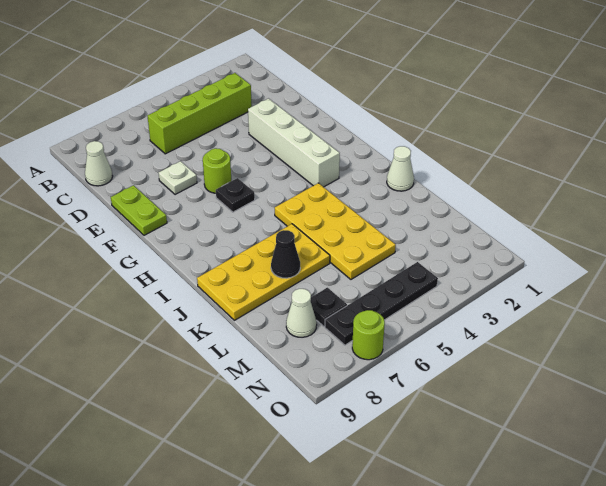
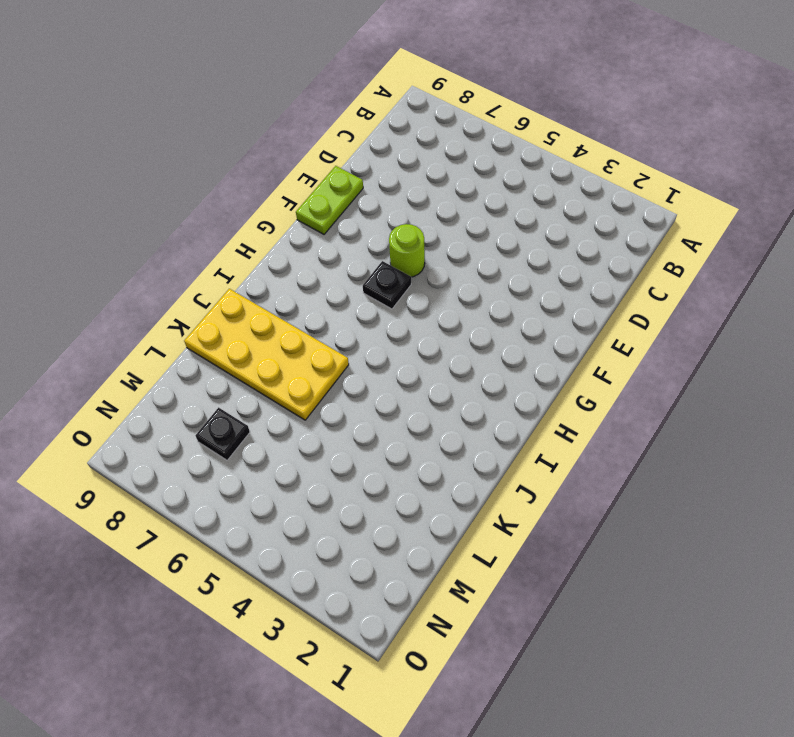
none -> lime 1x4 brick [148,73,252,154]
none -> white 1x1 cone [85,141,113,186]
none -> white 1x4 brick [248,99,340,187]

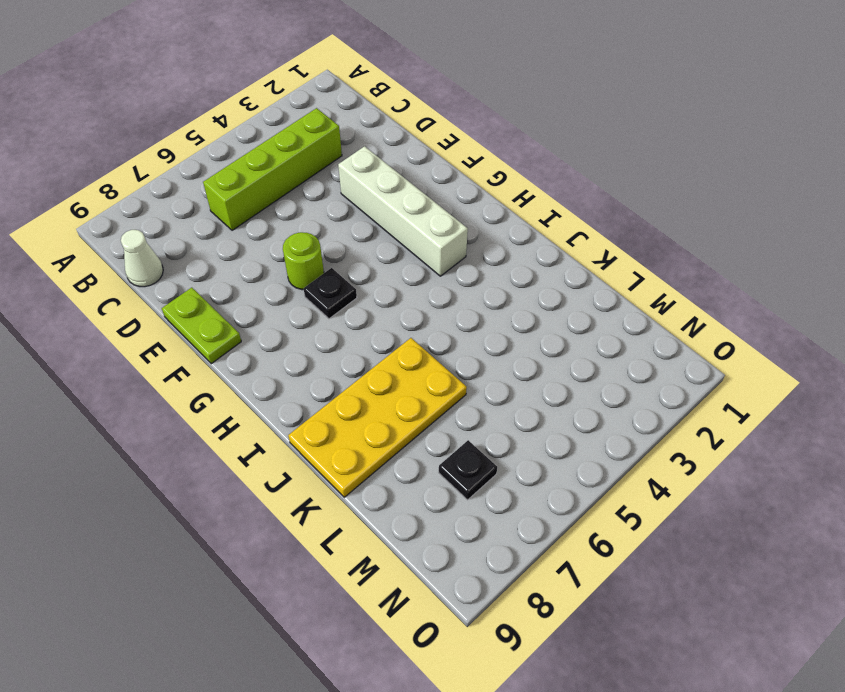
none -> white 1x1 plate [159,161,197,195]
none -> yellow 2x4 plate [275,183,396,279]
none -> white 1x1 cone [387,146,414,191]

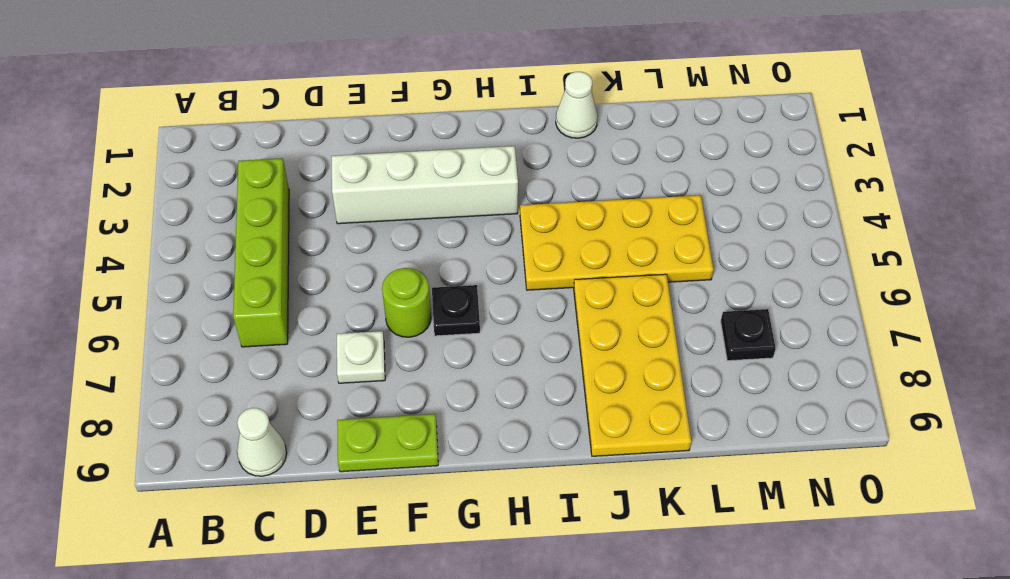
none -> white 1x1 cone [286,289,317,337]
none -> black 1x4 plate [325,262,438,345]
none -> lime 1x1 round brick [352,310,385,360]

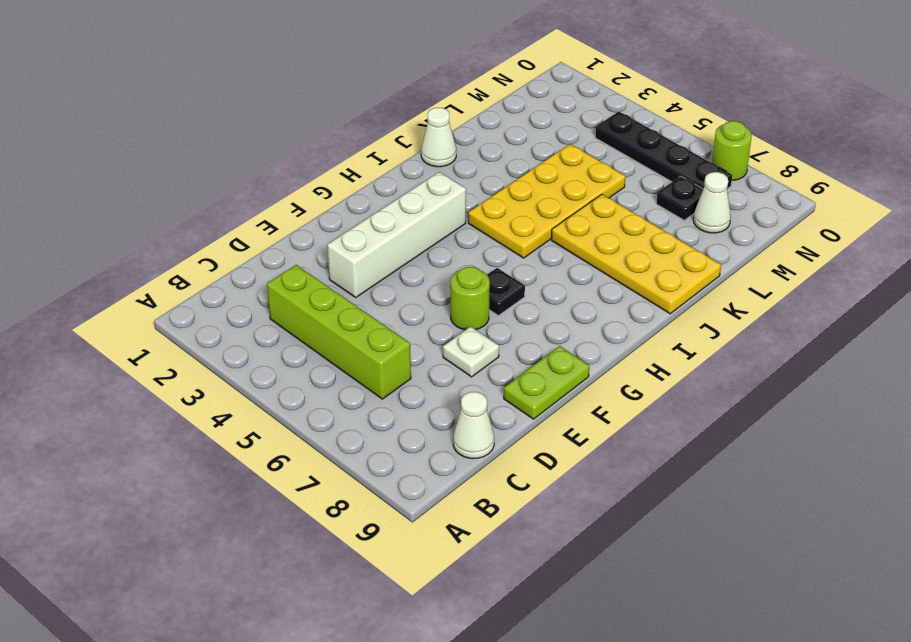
none -> black 1x1 cone [271,230,300,278]

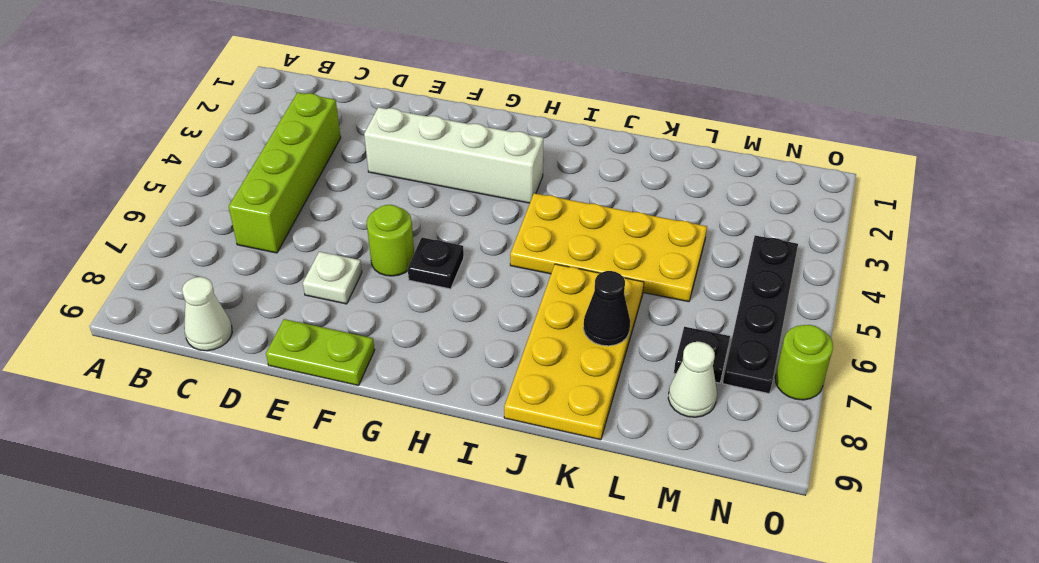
none -> white 1x1 cone [387,146,414,191]

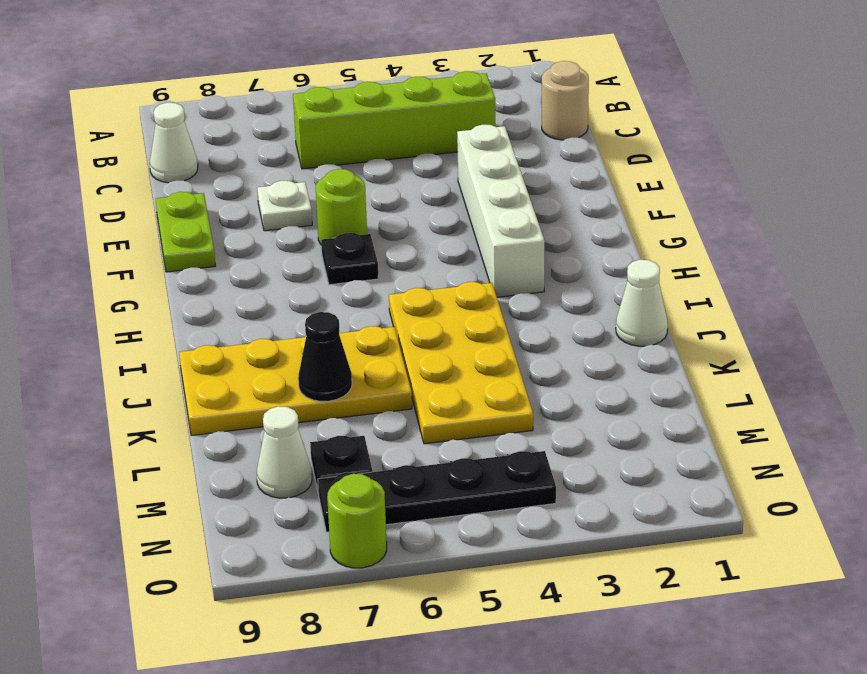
tan 1x1 round brick [542,61,589,140] -> none

